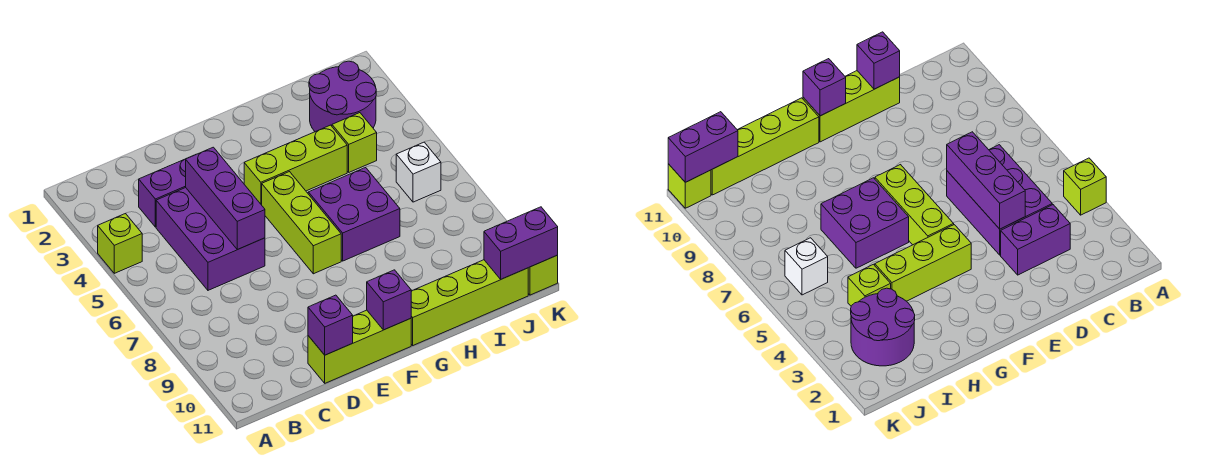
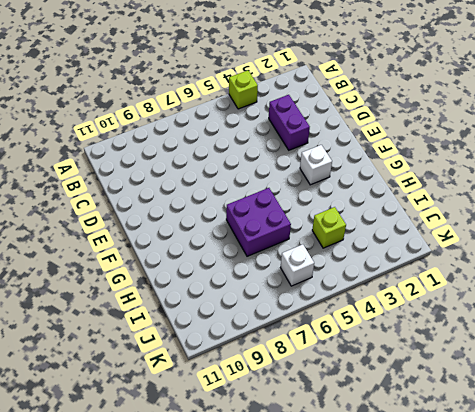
white 1x1 brick [300,145,332,185] -> none
none -> purple 2x3 brick [156,188,265,290]
none -> lime 1x3 brick [308,310,411,383]
none -> lime 1x3 brick [244,125,347,205]

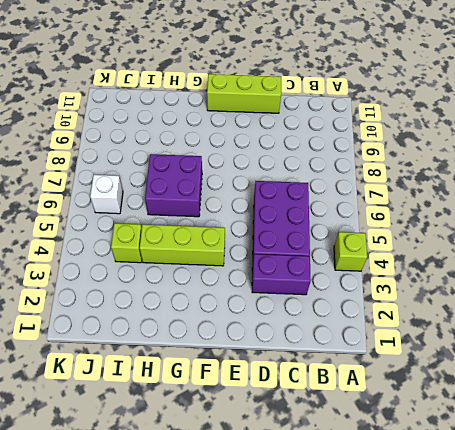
none -> lime 1x3 brick [262,172,341,274]
none -> lime 1x4 brick [411,260,528,345]
none -> purple 2x2 round brick [309,61,376,132]

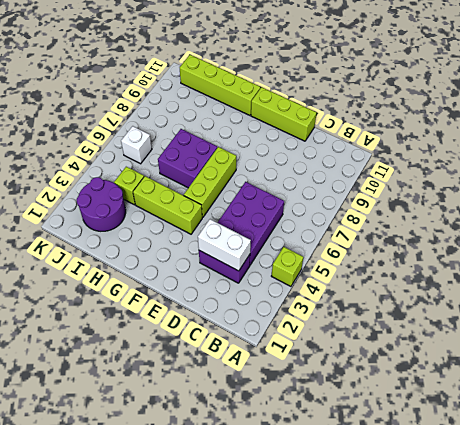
white 1x2 brick [198,219,251,271] -> none
none -> lime 1x1 brick [528,255,558,295]
none -> purple 1x3 brick [186,147,265,250]
none -> purple 1x1 brick [308,295,353,355]

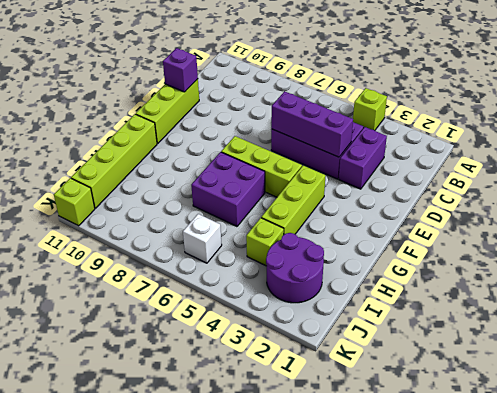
none -> purple 1x1 brick [367,270,411,330]
none -> purple 1x2 brick [484,207,558,279]

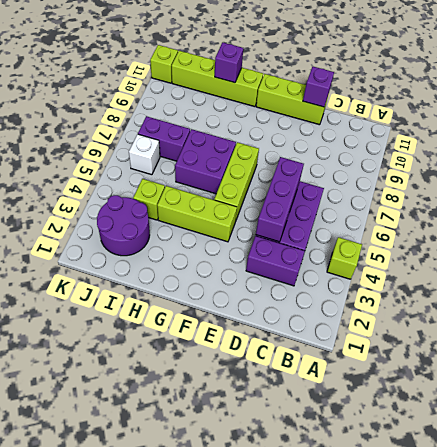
purple 1x1 brick [215,42,243,83] -> purple 1x1 brick moved to [367,270,411,330]
purple 1x2 brick [138,116,190,161] -> purple 1x2 brick moved to [484,207,558,279]

